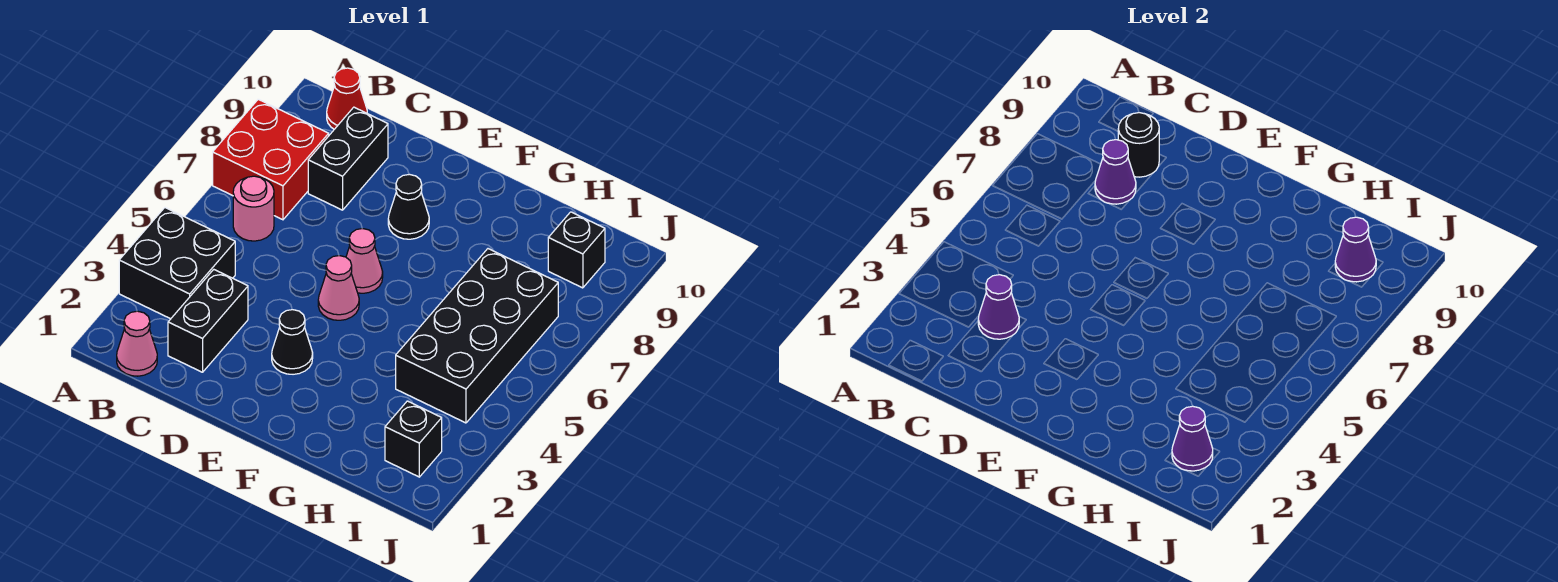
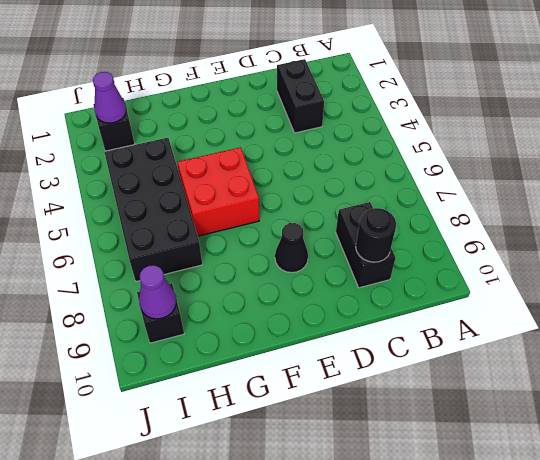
red 2x2 brick [177,147,259,236] -> red 2x2 brick moved to [213,99,329,220]
none -> black 2x2 brick [119,208,235,319]
none -> pink 1x1 cone [117,311,157,376]
none -> pink 1x1 round brick [233,176,274,241]

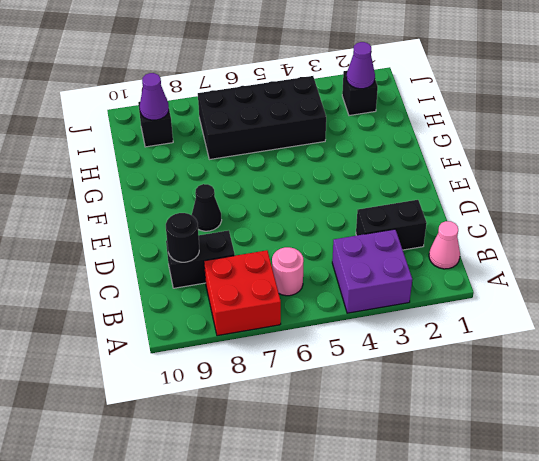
purple 2x2 brick [332,229,412,313] -> black 2x2 brick [119,208,235,319]
none -> red 1x1 cone [327,68,367,129]
none -> black 1x1 cone [272,310,313,374]
none -> pink 1x1 cone [318,256,359,320]

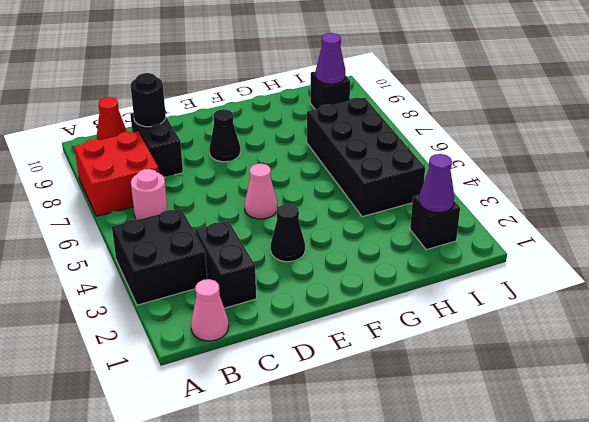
none -> pink 1x1 cone [346,229,383,293]
none -> purple 1x1 cone [978,275,1019,339]
none -> purple 1x1 cone [1095,140,1136,204]

